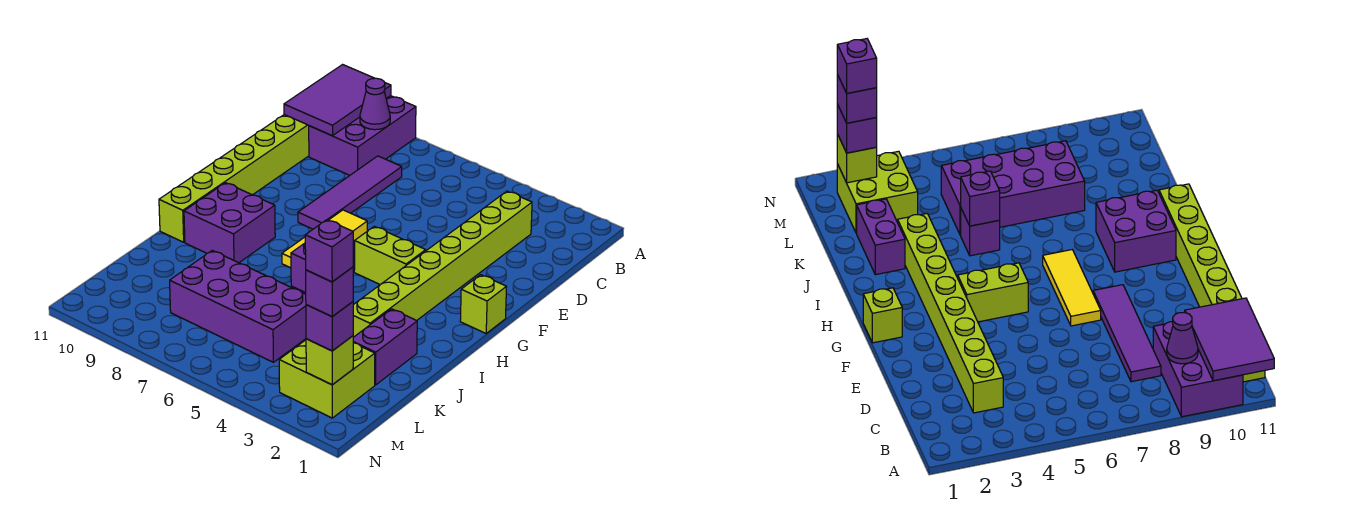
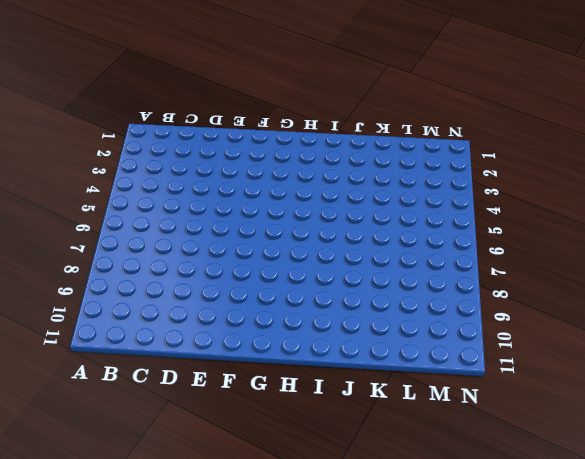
none -> purple 2x3 brick [309,96,416,176]
none -> lime 1x8 brick [159,115,309,242]
none -> lime 1x8 brick [353,191,532,337]

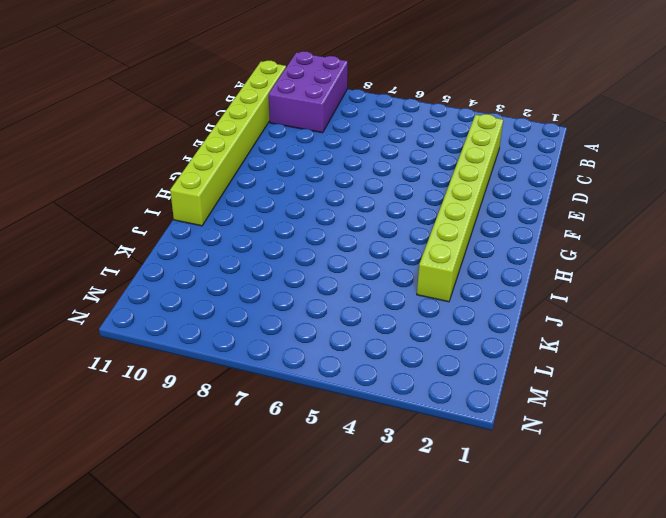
none -> purple 1x4 tile [298,156,402,229]
none -> yellow 1x3 tile [282,210,367,268]
none -> lime 1x1 brick [460,275,506,333]

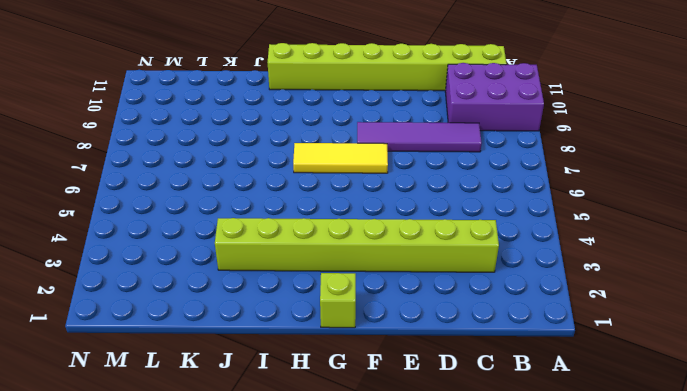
none -> lime 1x2 brick [354,226,426,284]
none -> purple 2x2 brick [184,183,275,263]
none -> purple 1x2 brick [353,309,417,385]

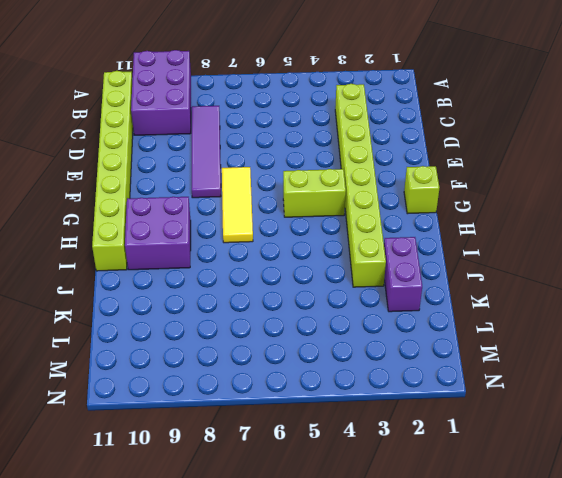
none -> purple 1x1 brick [961,209,1000,256]
none -> purple 2x4 brick [170,250,306,362]
none -> lime 2x2 brick [279,340,375,418]

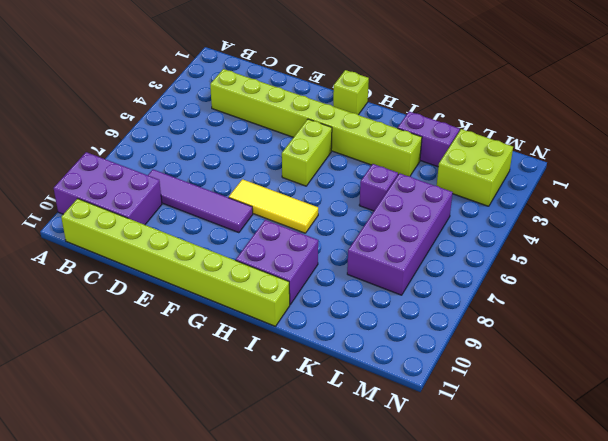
none -> purple 2x3 tile [284,65,391,136]
none -> purple 1x1 cone [360,78,390,130]
none -> purple 1x1 brick [291,243,306,293]

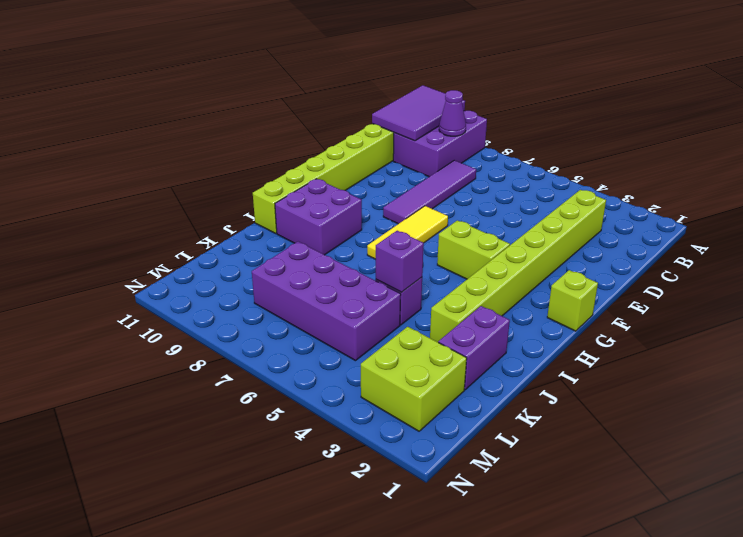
none -> lime 1x1 brick [306,336,353,385]
none -> purple 1x1 brick [306,302,353,351]
none -> purple 1x1 brick [306,267,353,316]

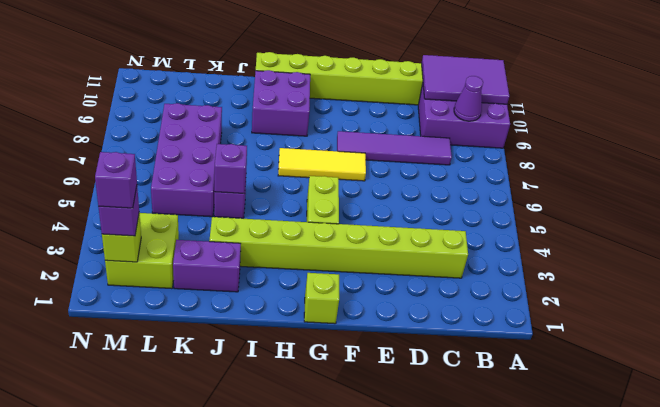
none -> purple 1x1 brick [305,220,353,282]

